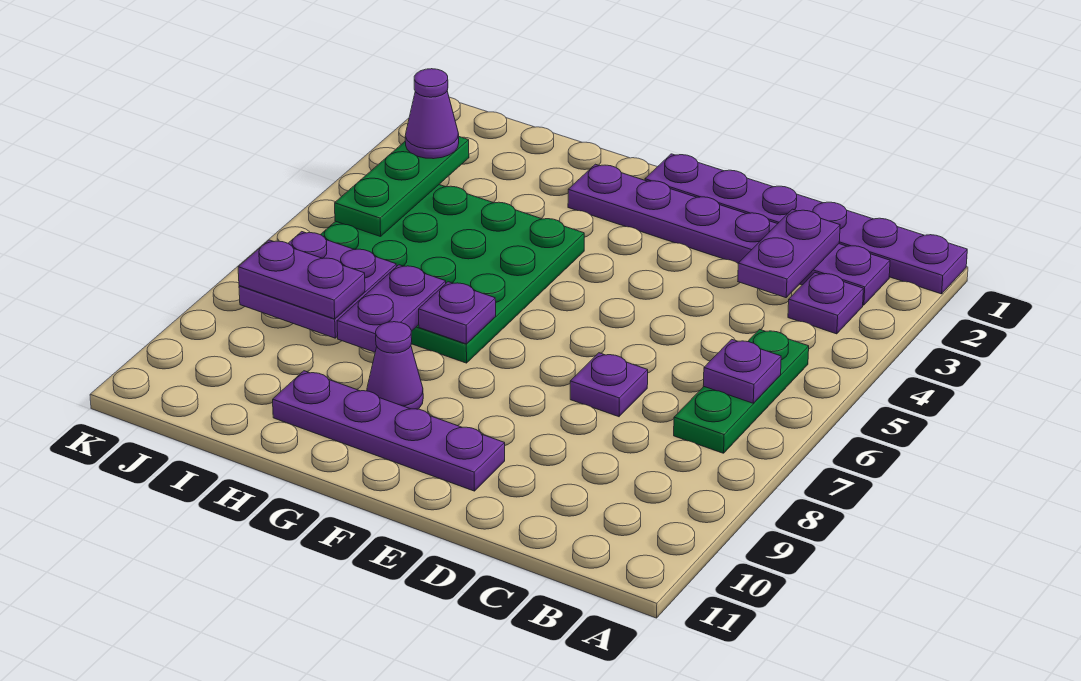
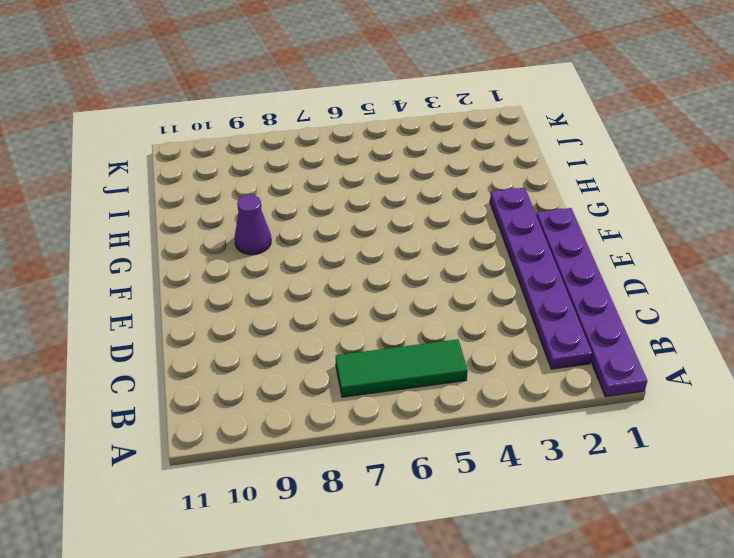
green 1x3 tile [336,339,468,397] -> green 1x3 plate [674,329,809,453]
none -> purple 1x1 plate [788,273,863,334]
none -> purple 1x1 plate [570,353,648,417]
none -> purple 1x4 plate [273,371,505,491]

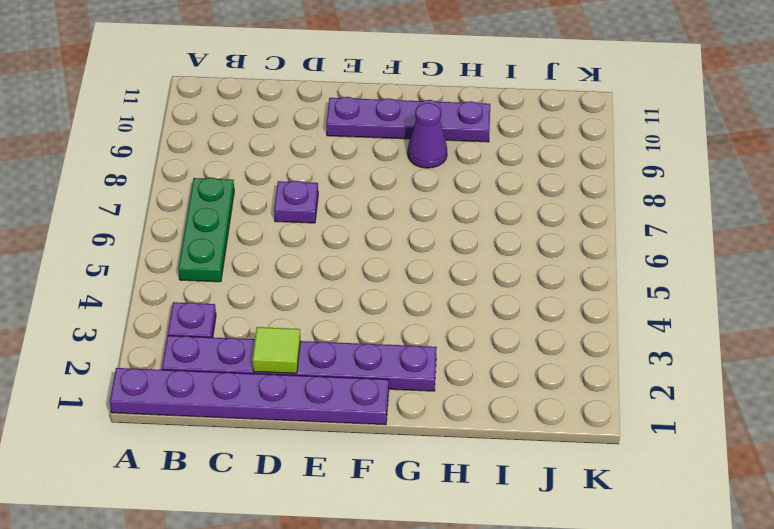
lime 1x1 tile [253,327,300,373] -> none
none -> green 4x4 plate [321,185,584,363]
none -> purple 1x1 plate [703,339,781,403]
none -> purple 1x2 plate [738,209,840,298]

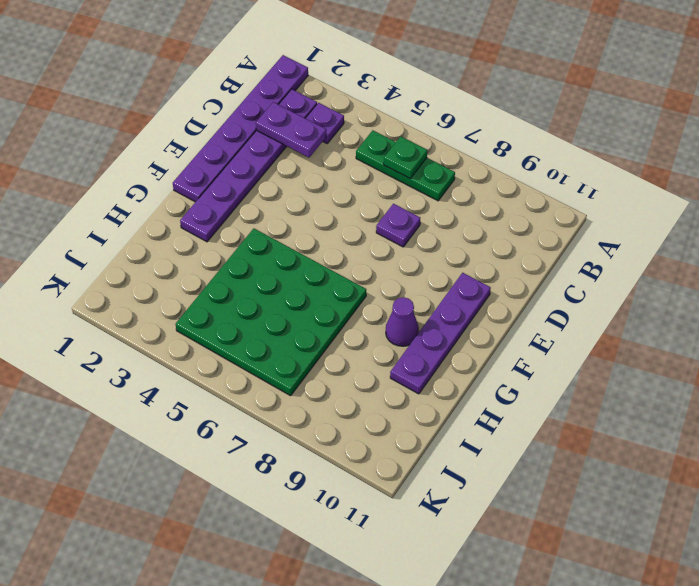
green 1x1 plate [384,136,427,179] -> purple 1x1 plate [703,339,781,403]
none -> purple 1x1 plate [419,282,496,344]
none -> purple 1x2 plate [337,265,446,352]
none -> purple 2x2 plate [239,232,396,338]

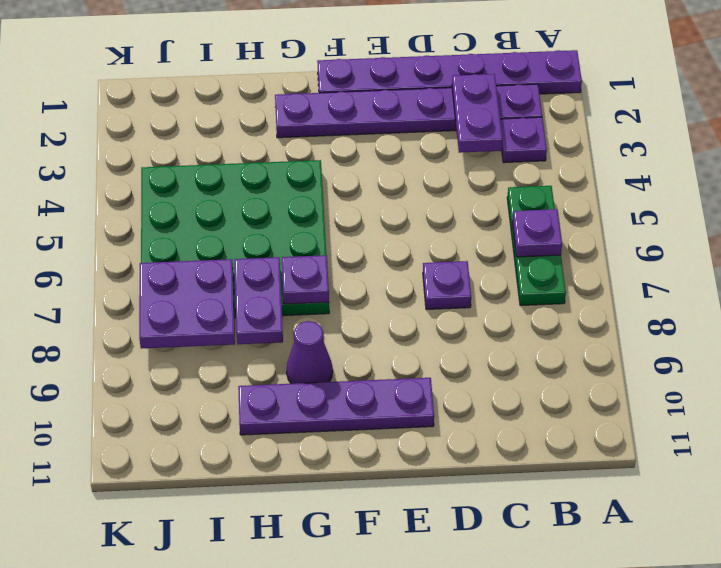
none -> green 1x3 plate [335,137,469,237]
none -> purple 1x2 plate [238,240,365,319]
none -> purple 1x1 cone [405,69,459,159]

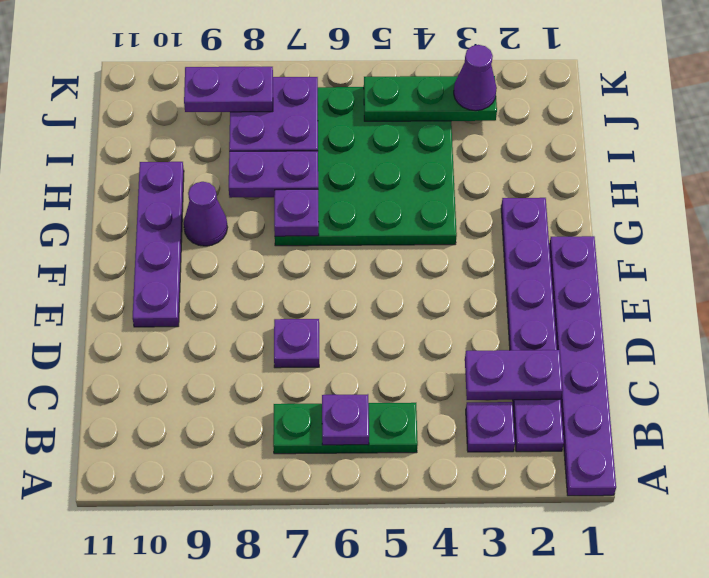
purple 1x2 plate [184,67,273,112] -> purple 1x2 plate turned to [238,240,365,319]

